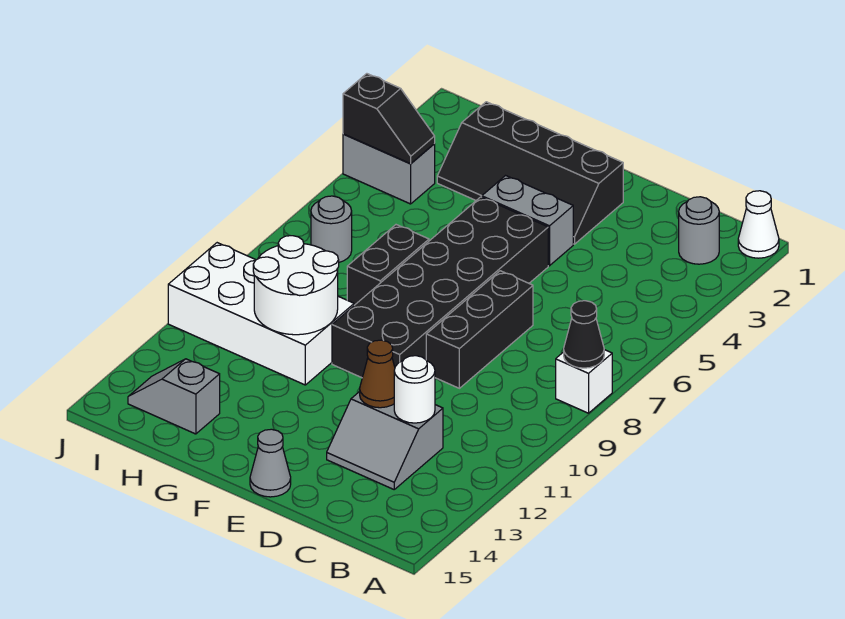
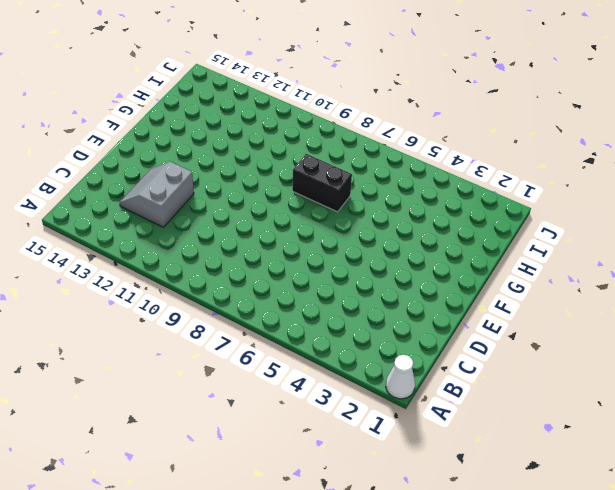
none -> white 1x1 brick [556,350,612,413]
none -> grey 1x1 round brick [679,197,719,264]
none -> black 1x3 brick [426,271,533,388]

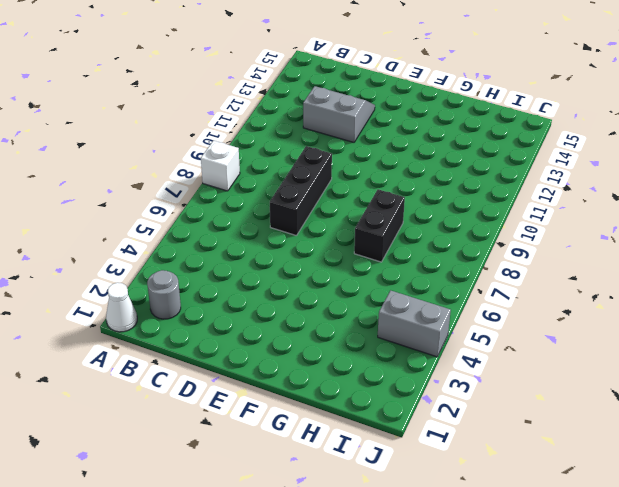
none -> black 2x4 slope [437,102,623,244]
none -> grey 1x2 brick [482,176,573,266]
none -> black 2x6 brick [332,197,548,378]

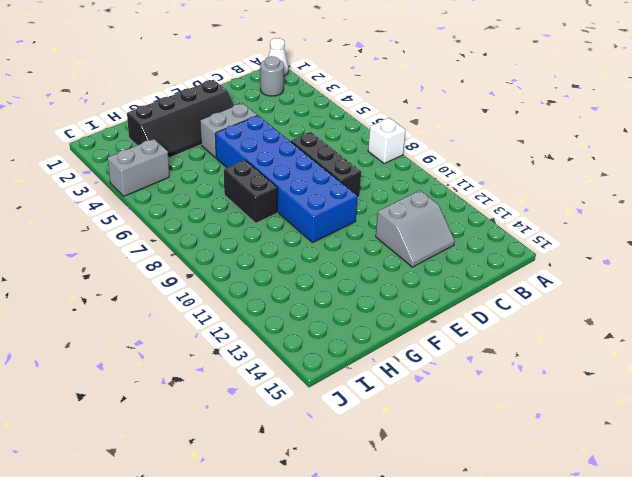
blue 2x6 brick [215,116,358,243] -> black 2x6 brick [332,197,548,378]
none -> grey 1x1 cone [250,429,291,497]
none -> white 2x4 brick [168,243,354,385]
none -> grey 1x2 slope [128,359,220,434]

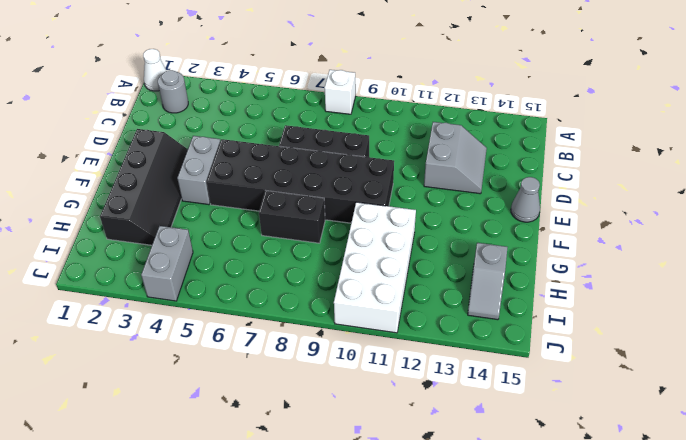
none -> grey 1x1 round brick [311,196,352,262]
none -> black 1x1 cone [564,301,604,368]
none -> white 1x1 round brick [394,356,435,423]

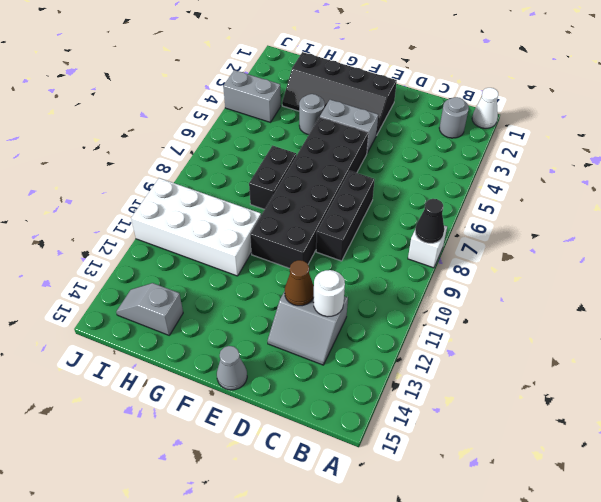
grey 1x1 round brick [299,94,325,134] -> grey 1x1 round brick moved to [311,196,352,262]
none -> white 2x2 round brick [253,236,339,335]
none -> black 1x2 slope [343,74,435,164]

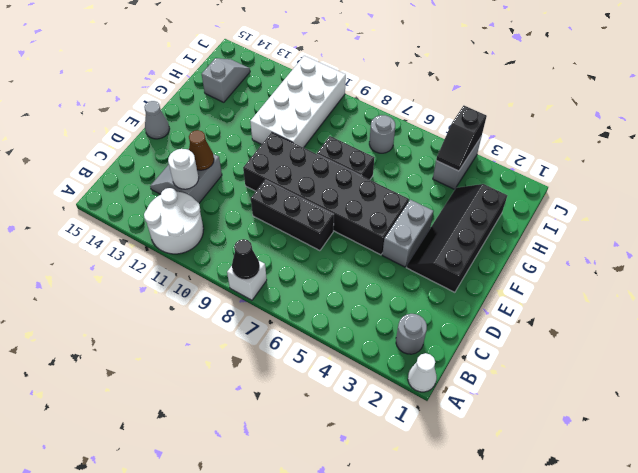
white 2x2 round brick [144,188,203,254] -> white 2x2 round brick moved to [253,236,339,335]

